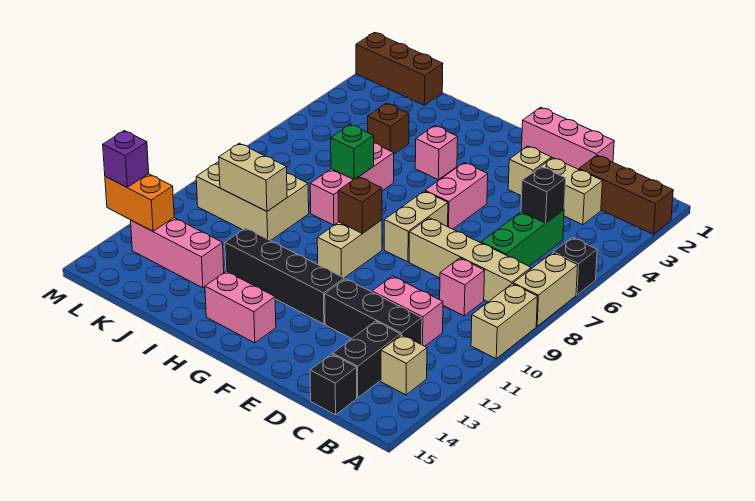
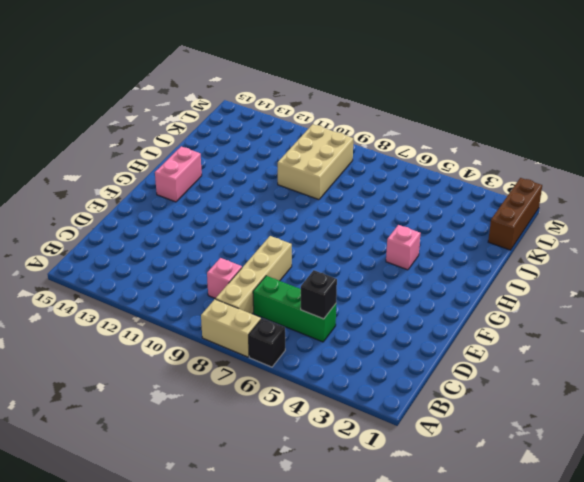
none -> brown 1x3 brick [579,155,673,234]
none -> tan 1x2 brick [471,284,538,359]
none -> tan 1x1 brick [381,335,427,395]
none -> tan 1x2 brick [535,158,602,225]

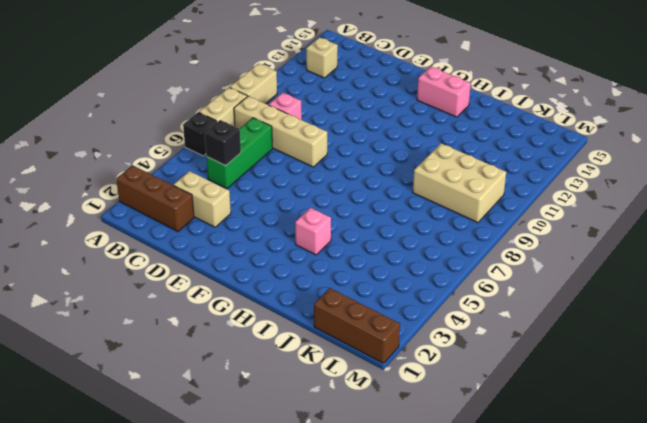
none -> pink 1x2 brick [372,276,443,346]
none -> black 1x3 brick [325,279,422,345]
none -> black 1x2 brick [333,321,400,398]
none -> black 1x1 brick [310,354,357,415]

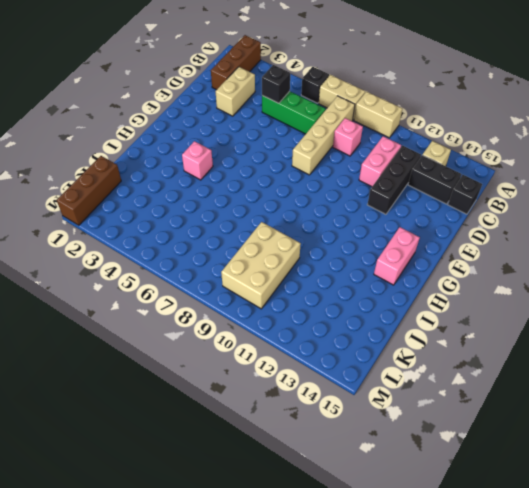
none -> pink 1x3 brick [522,107,614,169]
none -> tan 1x1 brick [508,146,551,196]
none -> pink 1x2 brick [425,163,488,229]
none -> tan 1x2 brick [384,191,448,262]

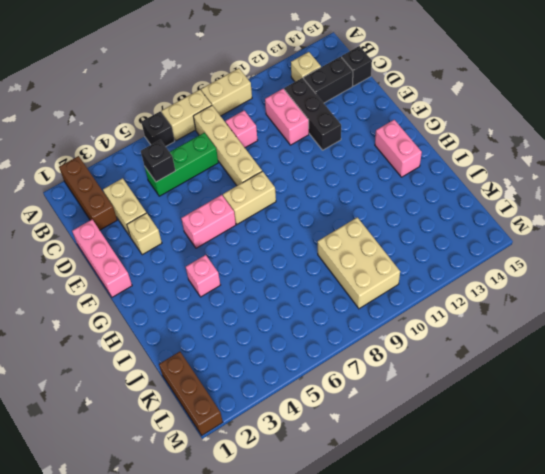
none -> black 1x4 brick [225,228,344,324]
none -> tan 1x2 brick [317,220,382,278]
none -> pink 1x3 brick [310,143,394,225]
none -> brown 1x1 brick [368,103,409,154]

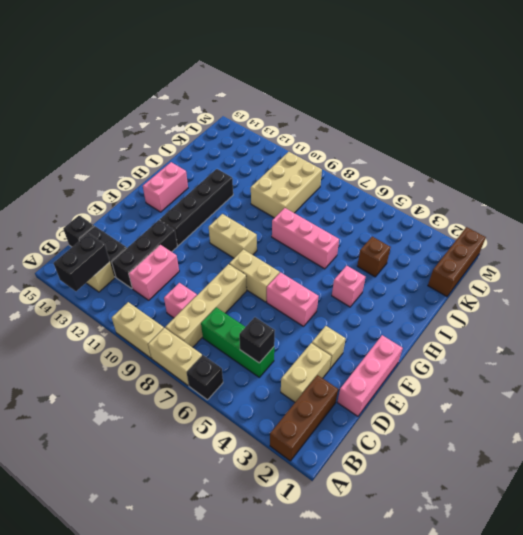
black 1x2 brick [54,233,110,291] -> none
none -> pink 1x3 brick [131,218,224,288]
none -> brown 1x1 brick [338,177,382,233]
none -> green 1x1 brick [331,124,374,180]
none -> tan 1x2 brick [219,143,287,211]

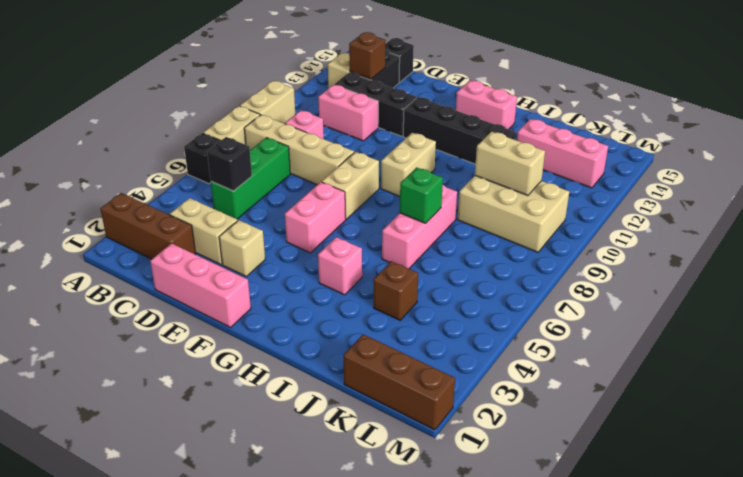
brown 1x1 brick [349,32,386,79] -> brown 1x1 brick moved to [338,177,382,233]
none -> orange 1x2 brick [105,174,174,231]
none -> purple 1x1 brick [103,131,149,187]

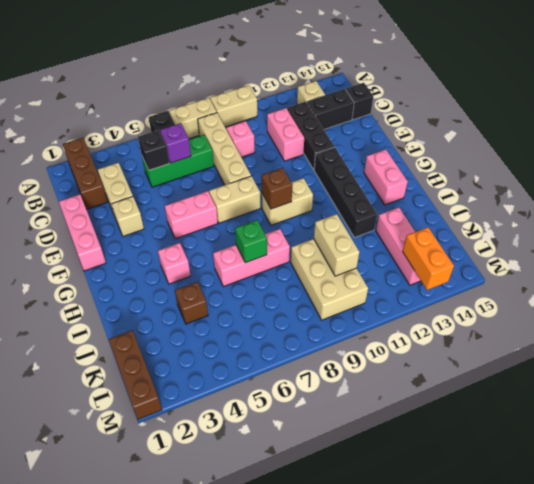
purple 1x1 brick [160,123,191,163] -> purple 1x1 brick moved to [103,131,149,187]

